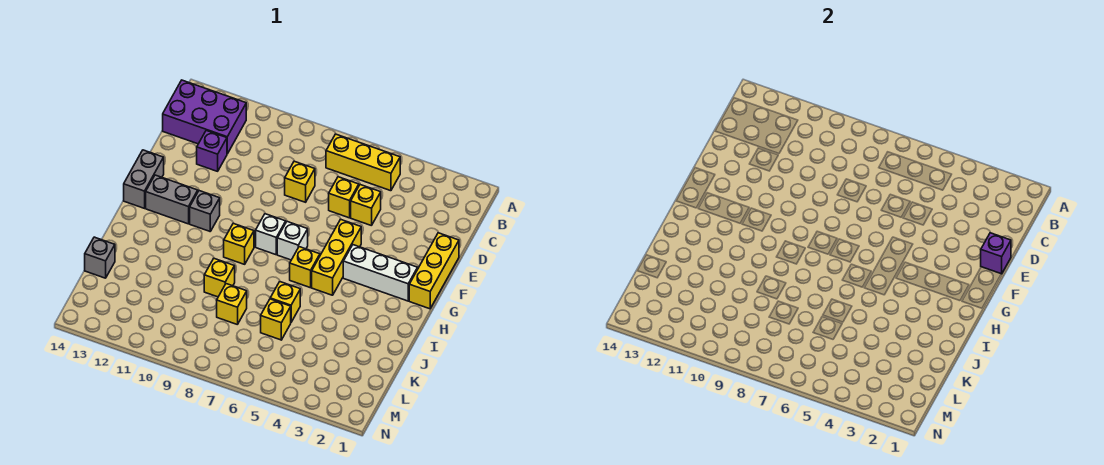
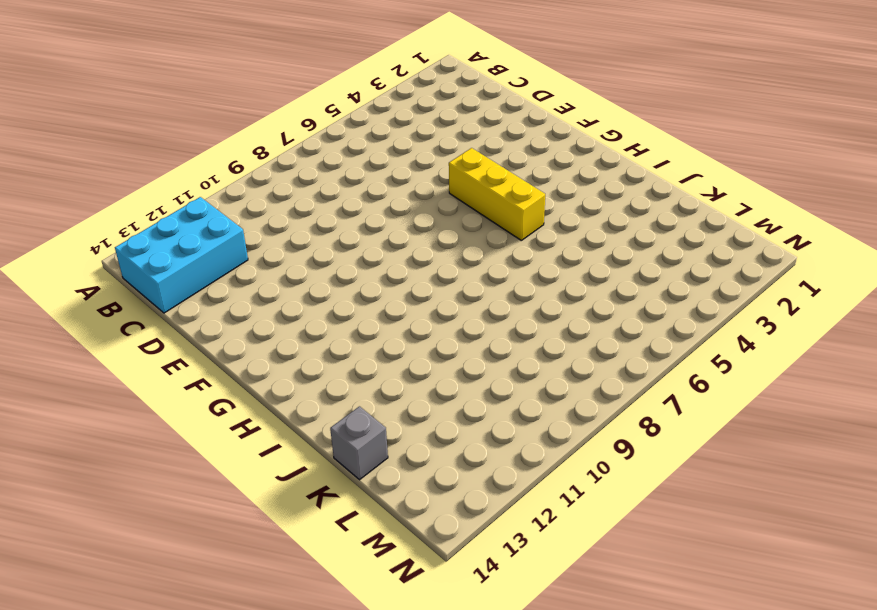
cyan 2x3 brick [115,197,248,313] -> purple 2x3 brick [163,80,246,154]
none -> yellow 1x3 brick [326,134,400,191]
none -> yellow 1x1 brick [351,185,381,226]
none -> yellow 1x1 brick [329,177,359,218]

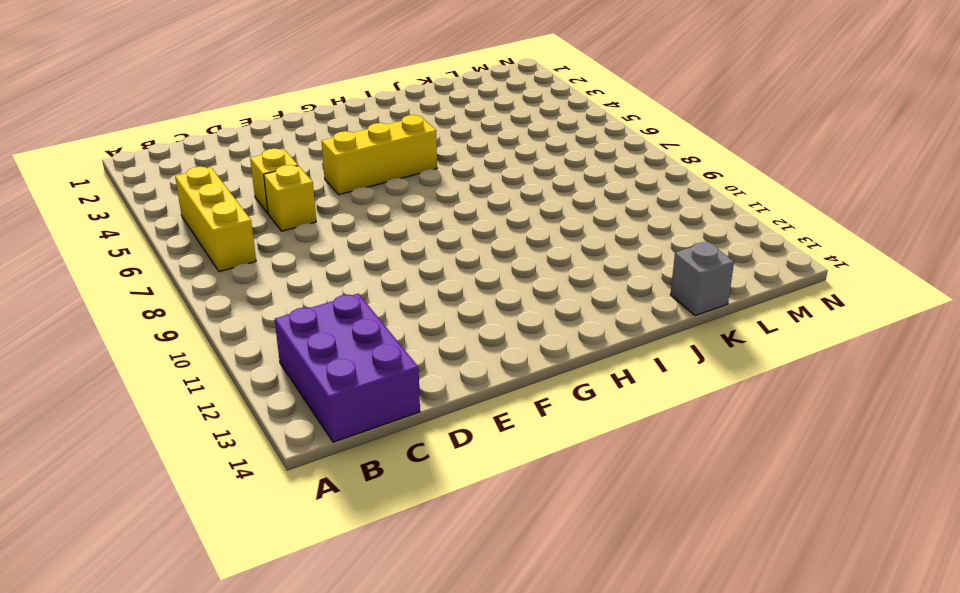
none -> yellow 1x1 brick [285,161,315,202]
none -> purple 1x1 brick [197,131,227,171]
none -> yellow 1x3 brick [409,233,459,309]

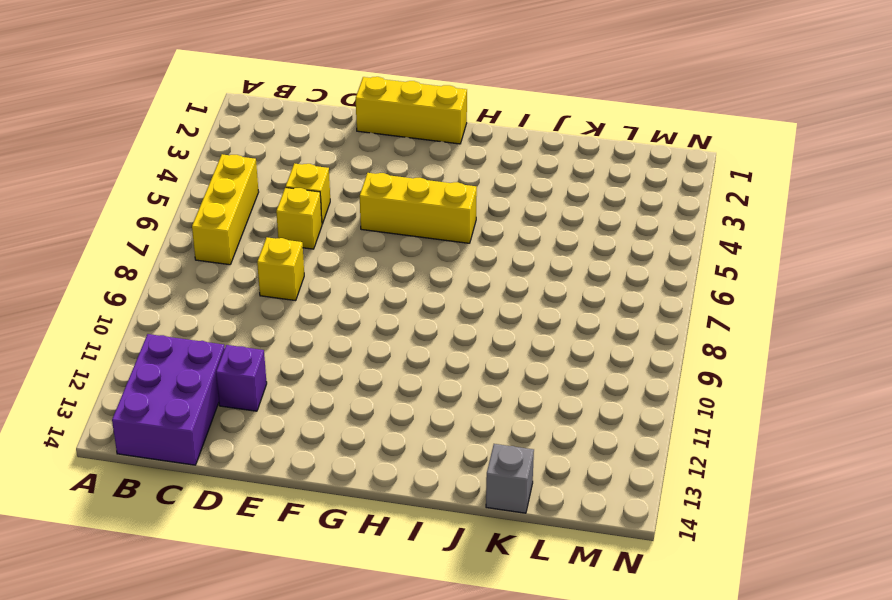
none -> grey 1x2 brick [124,150,164,208]
none -> white 1x3 brick [343,245,418,301]
none -> white 1x1 brick [277,222,308,260]

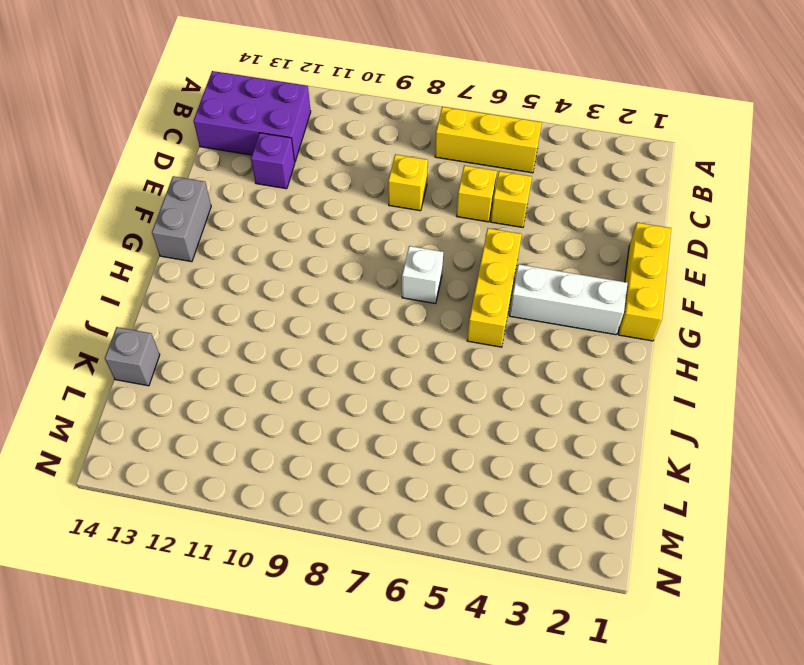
none -> white 1x1 brick [256,214,286,255]
none -> grey 1x1 brick [190,191,220,231]
none -> grey 1x2 brick [146,175,198,224]

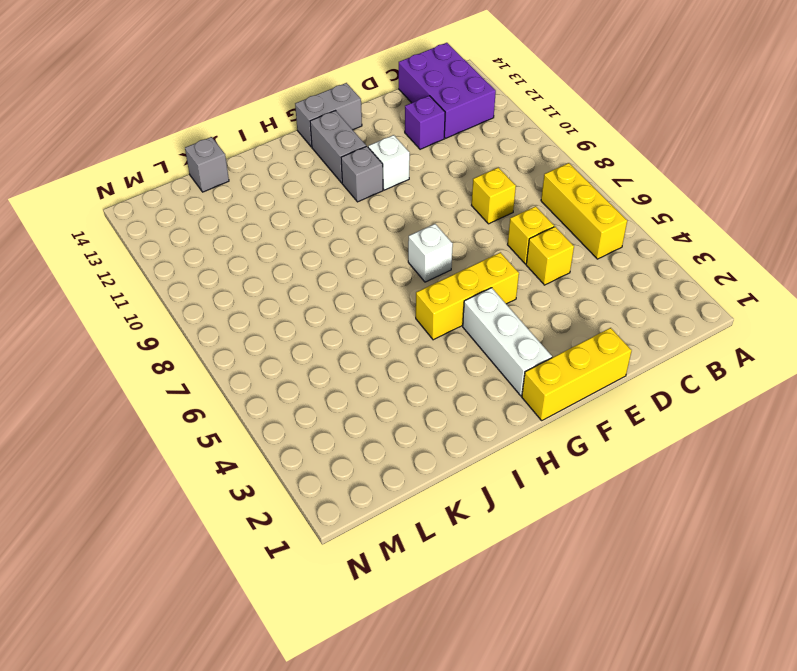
white 1x1 brick [368,135,410,190] -> white 1x1 brick moved to [256,214,286,255]
none -> yellow 1x1 brick [290,247,320,288]
none -> yellow 1x1 brick [224,223,254,264]
none -> yellow 1x1 brick [270,282,300,322]

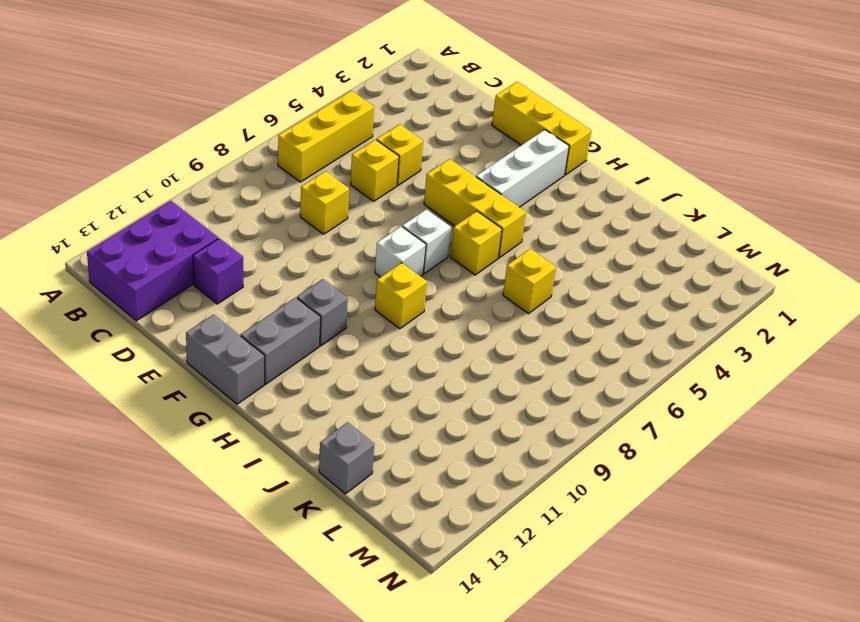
none -> yellow 1x1 brick [204,259,235,297]
none -> yellow 1x1 brick [261,299,291,340]
none -> yellow 1x1 brick [217,284,247,325]

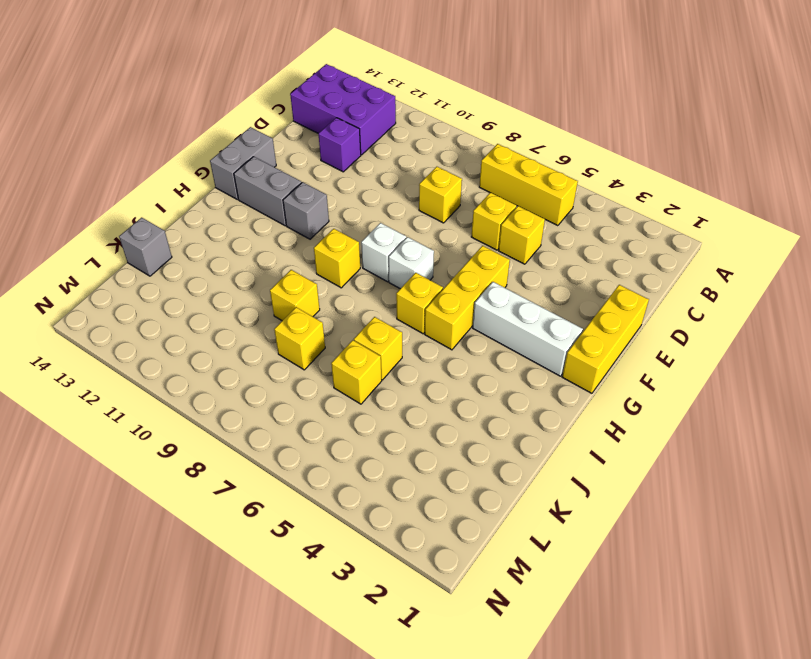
none -> purple 1x1 brick [981,233,1011,274]

